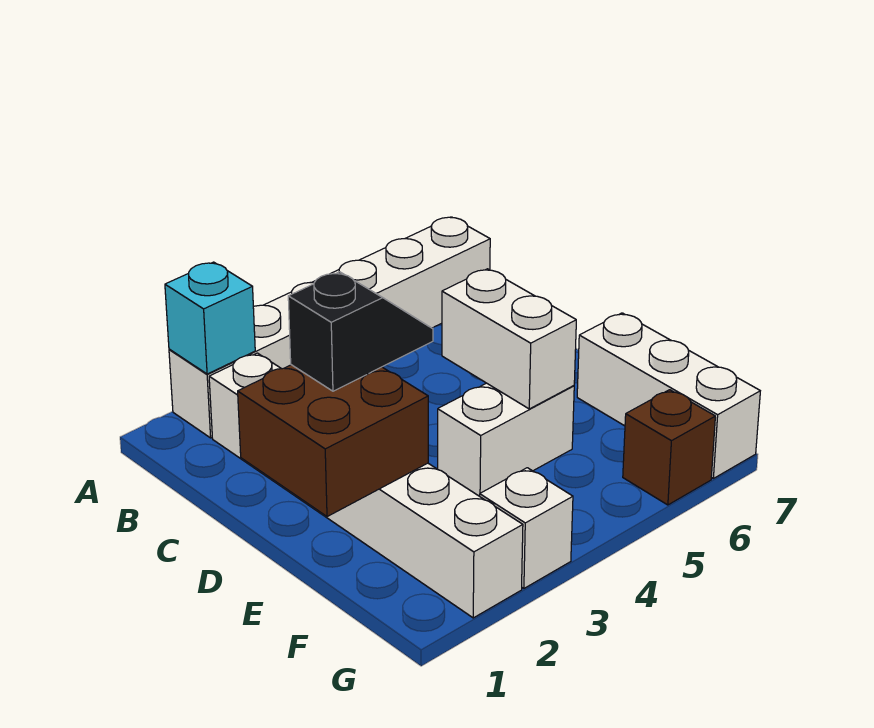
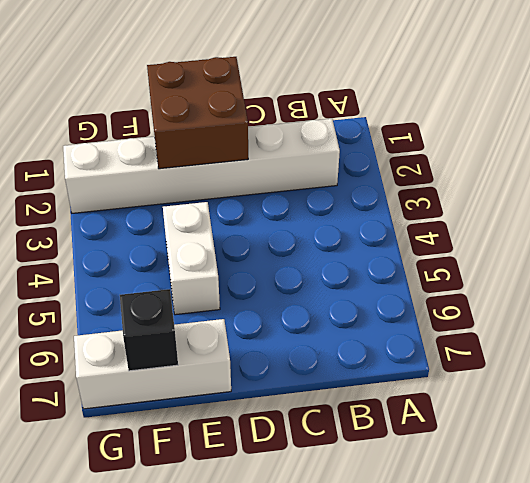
black 1x1 brick [120,289,178,371] -> none
none -> white 1x6 brick [169,217,490,438]
none -> white 1x1 brick [480,468,573,588]

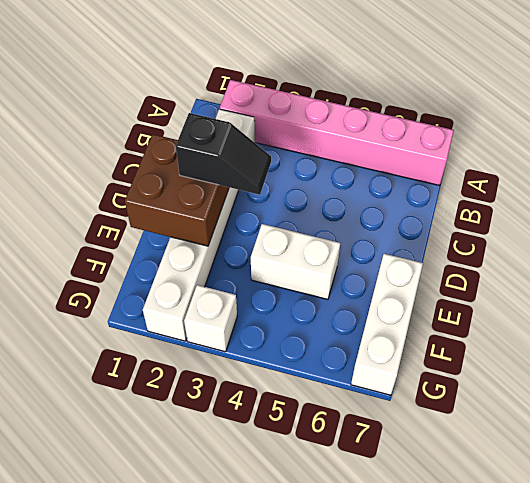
pink 1x6 brick [220,80,454,186] -> white 1x6 brick [169,217,490,438]
none -> brown 1x1 brick [623,390,715,505]
none -> cyan 1x1 brick [165,262,255,374]

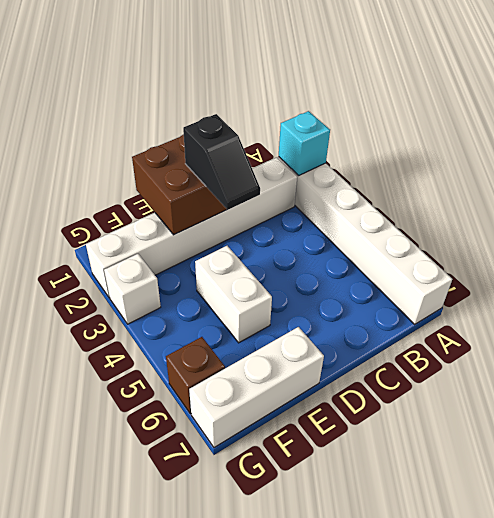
none -> white 1x2 brick [442,269,576,409]

